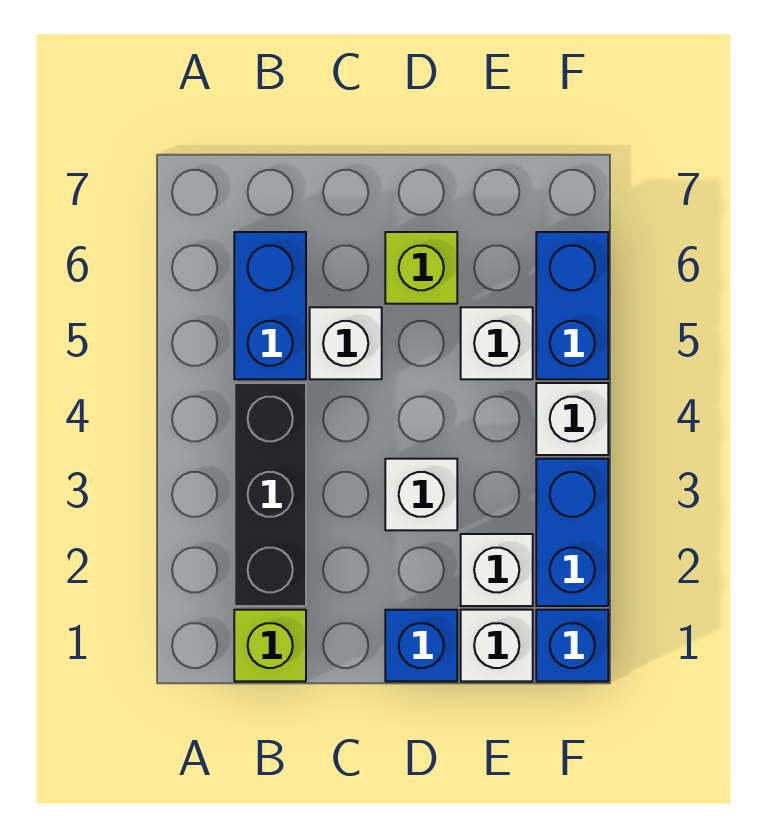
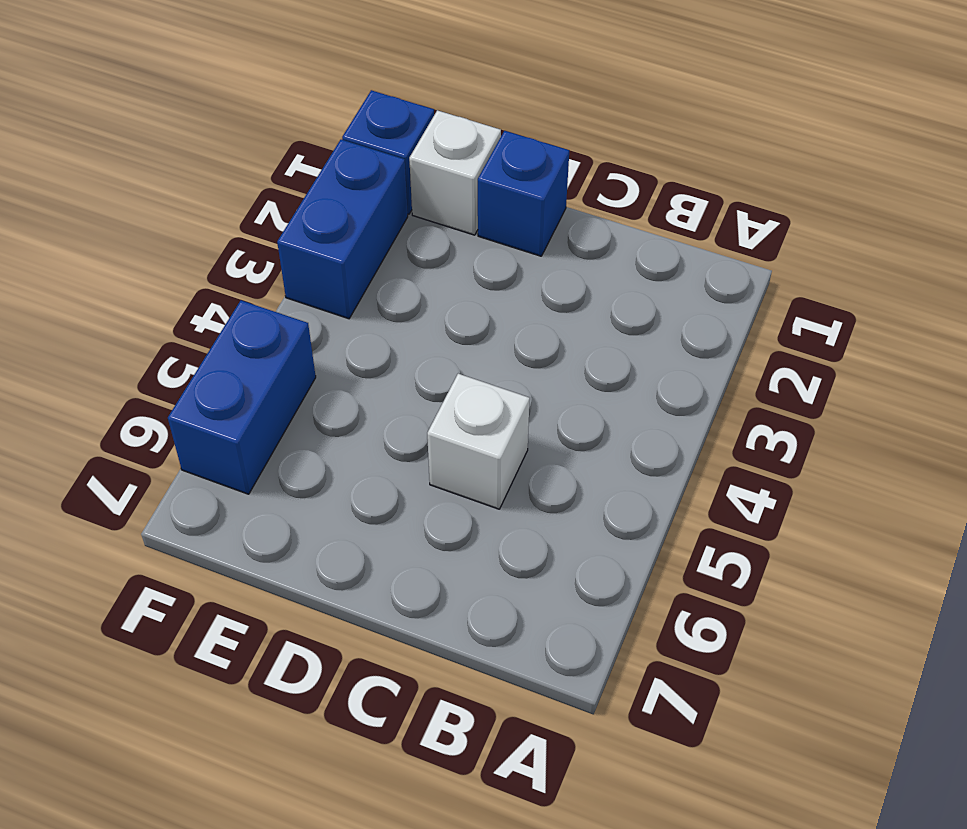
none -> lime 1x1 brick [234,610,306,681]
none -> black 1x3 brick [234,383,306,606]
none -> blue 1x2 brick [234,232,306,379]

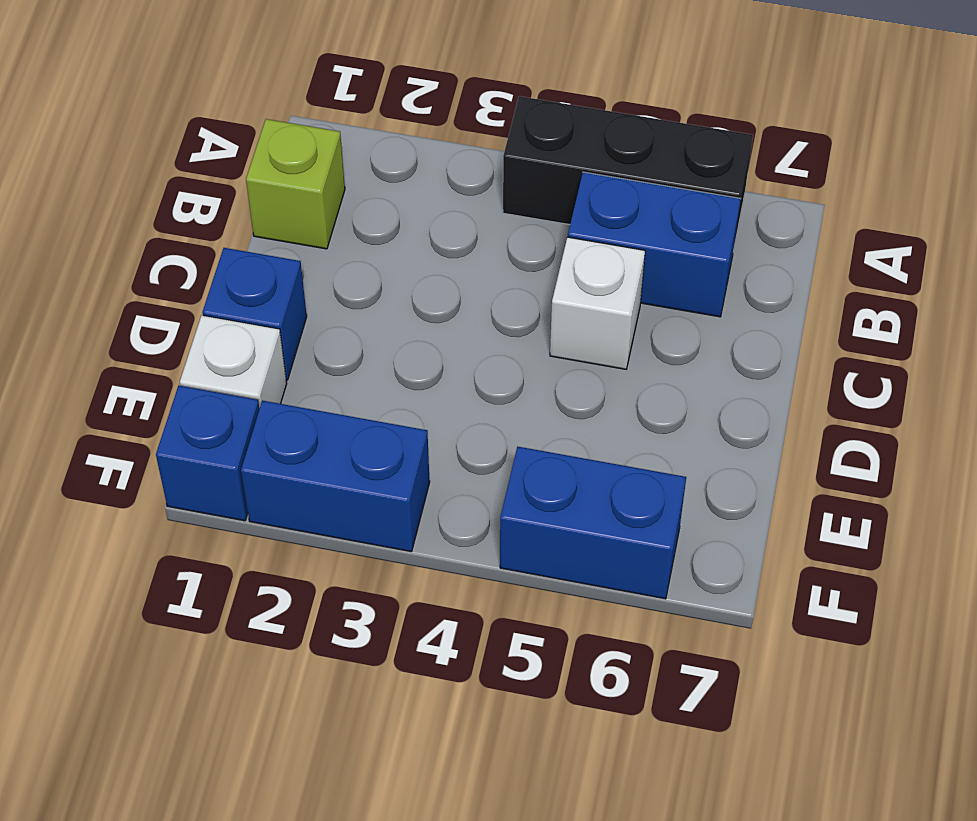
black 1x3 brick [503,96,753,246] -> black 1x3 brick moved to [234,383,306,606]
none -> white 1x1 brick [385,459,457,530]
none -> lime 1x1 brick [385,232,457,304]
none -> white 1x1 brick [461,534,533,606]

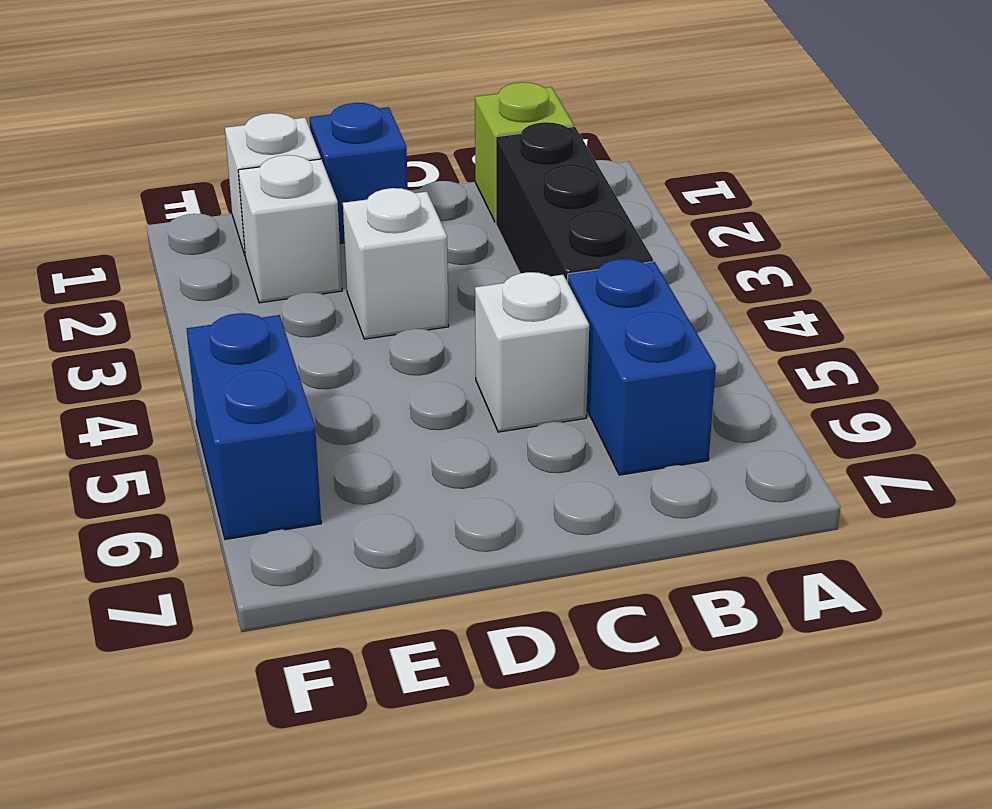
none -> lime 1x1 brick [385,232,457,304]
none -> white 1x1 brick [461,307,533,379]
none -> blue 1x1 brick [536,610,608,681]

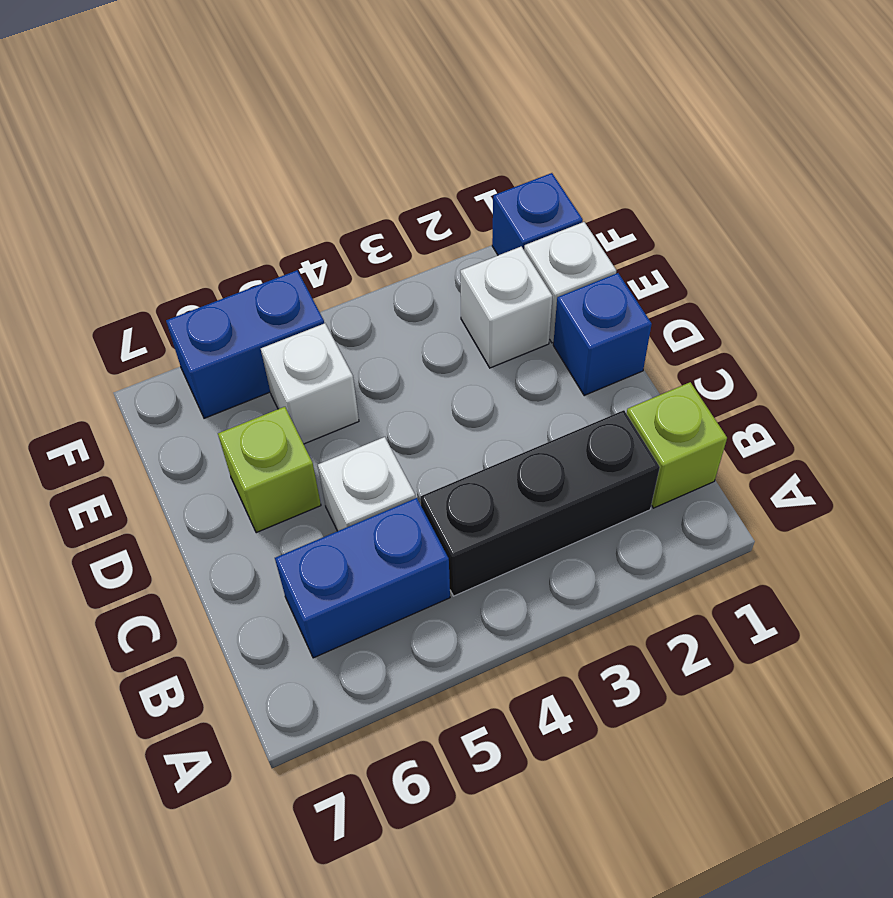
none -> white 1x1 brick [385,459,457,530]
none -> blue 1x2 brick [536,459,608,606]
none -> white 1x1 brick [536,383,608,455]

